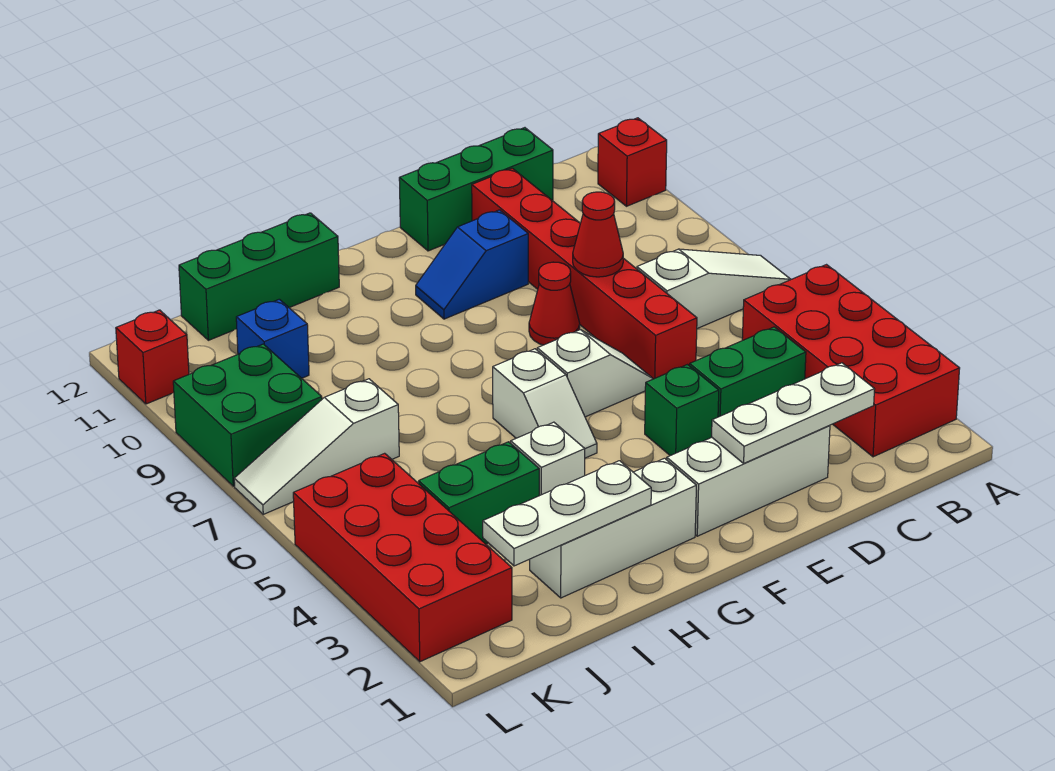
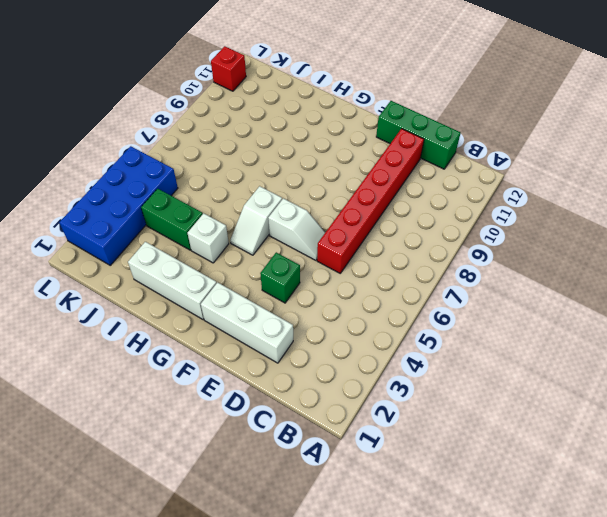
blue 2x4 brick [59,146,178,265] -> red 2x4 brick [293,453,512,662]
none -> red 2x4 brick [742,265,960,457]
none -> white 1x3 slope [637,249,791,329]
none -> red 1x1 brick [598,118,667,206]

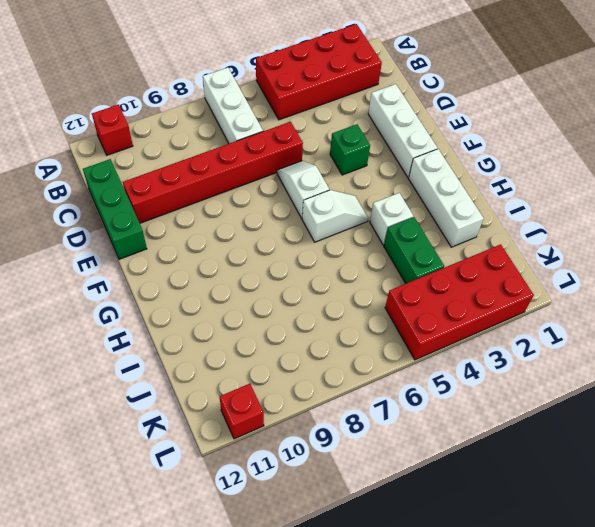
white 1x3 brick [203,68,263,144] -> white 1x3 slope [637,249,791,329]
none -> green 1x2 brick [690,327,806,417]
none -> red 1x1 cone [529,262,580,345]
none -> blue 1x2 slope [416,210,528,319]

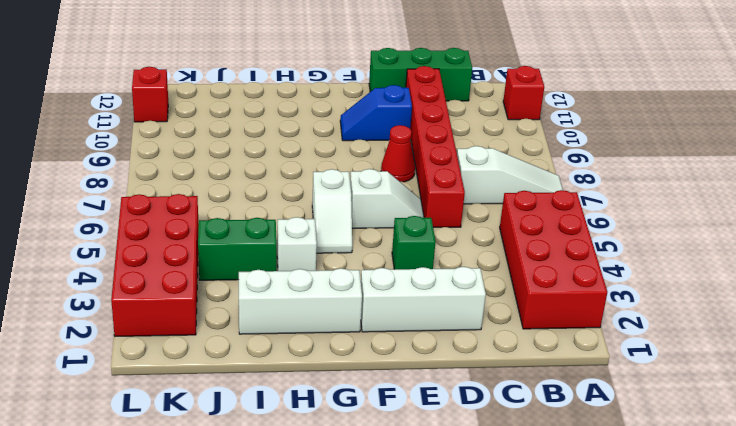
none -> green 1x2 brick [690,327,806,417]
none -> green 1x3 brick [179,213,339,340]
none -> white 1x3 slope [234,379,399,514]

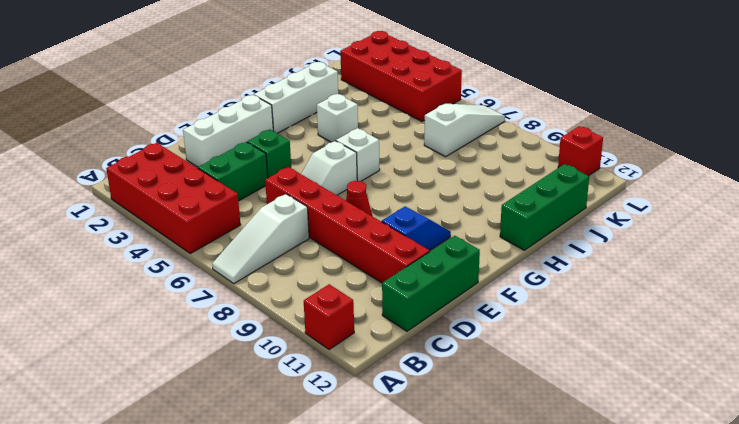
none -> green 1x2 brick [419,442,539,544]
none -> blue 1x1 brick [236,299,309,378]
none -> green 2x2 brick [173,344,322,486]

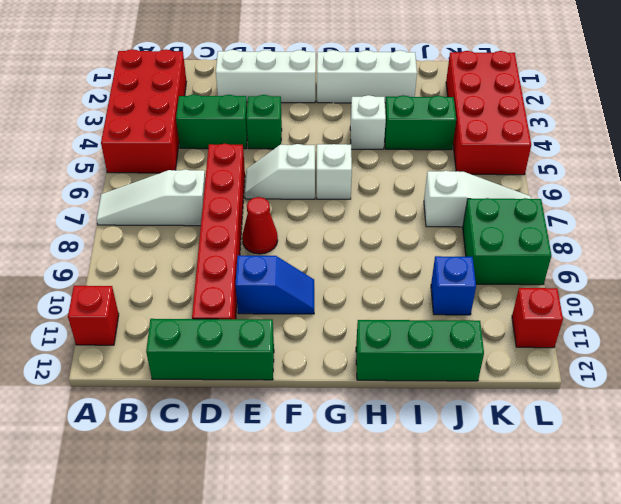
none -> white 1x3 plate [712,363,875,463]
none -> red 1x1 cone [573,192,623,277]
none -> white 1x3 plate [483,461,651,566]

